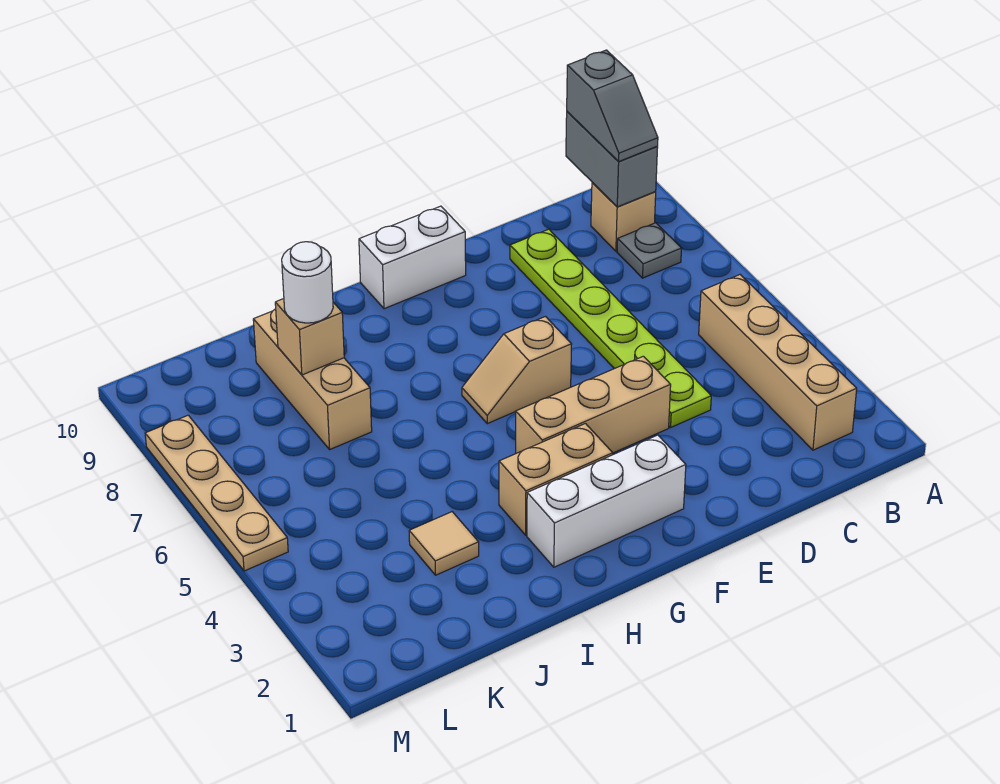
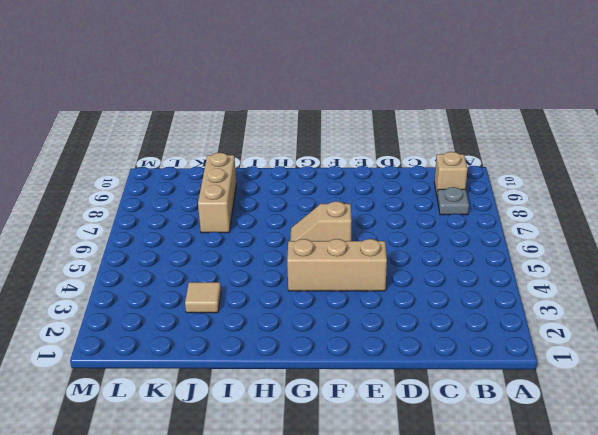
none -> tan 1x4 brick [699,275,857,450]
none -> lime 1x6 plate [510,229,711,427]
none -> white 1x3 brick [527,435,686,567]

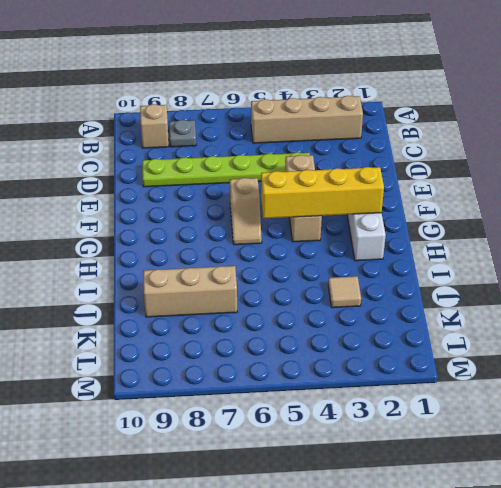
yellow 1x4 brick [261,167,384,218] -> none
none -> white 1x2 brick [359,206,466,309]
none -> tan 1x2 brick [499,424,613,535]
none -> tan 1x4 plate [145,415,288,571]

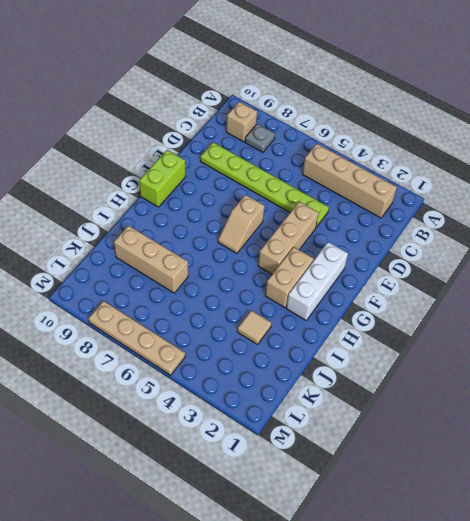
lime 1x2 brick [139,150,186,207] -> white 1x2 brick [359,206,466,309]
none -> grey 1x2 brick [566,112,658,207]
none -> tan 1x1 brick [275,299,344,375]
none -> grey 1x2 slope [567,50,658,162]

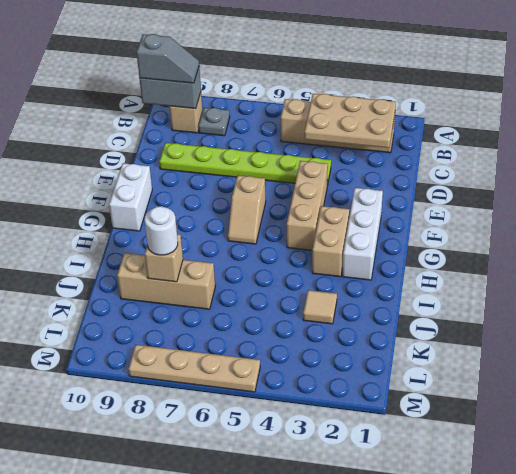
tan 2x3 plate [305,94,396,148] -> none

